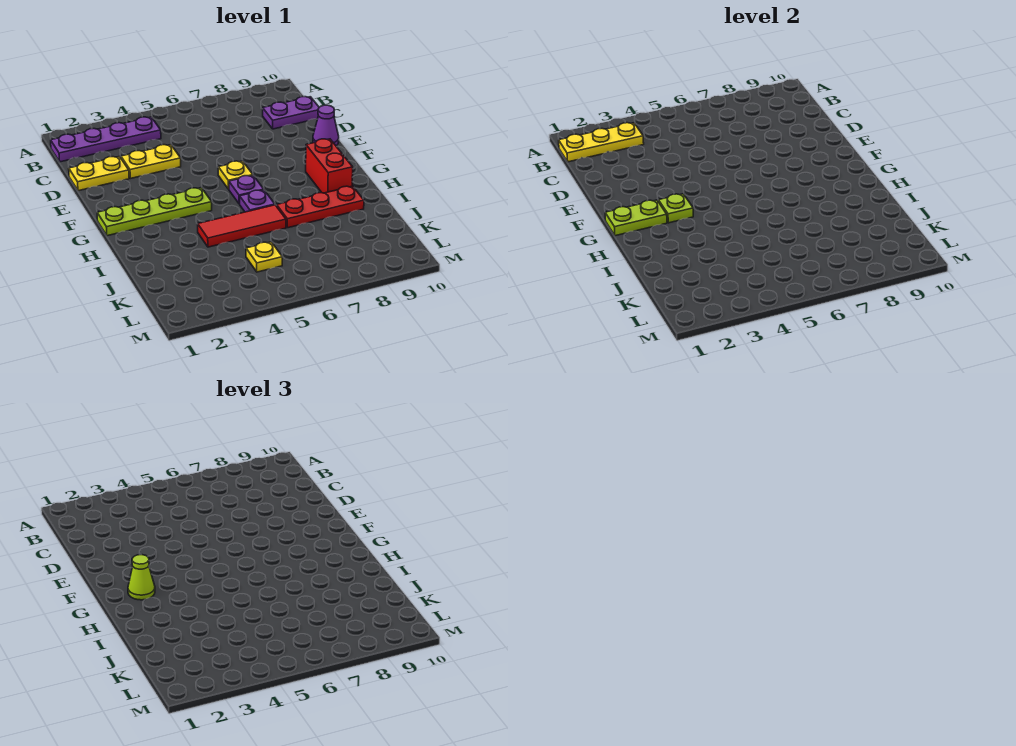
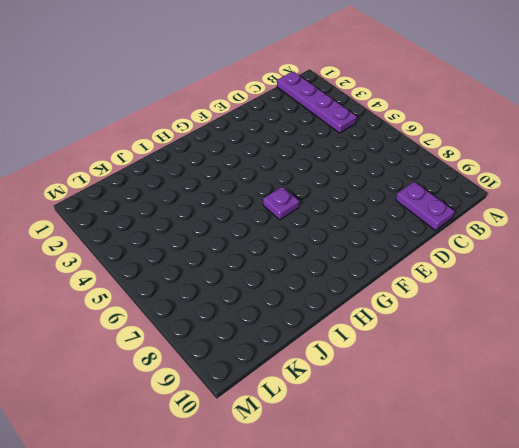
none -> yellow 1x2 plate [69,156,129,191]
none -> yellow 1x2 plate [121,145,181,178]
none -> purple 1x1 cone [313,105,339,146]

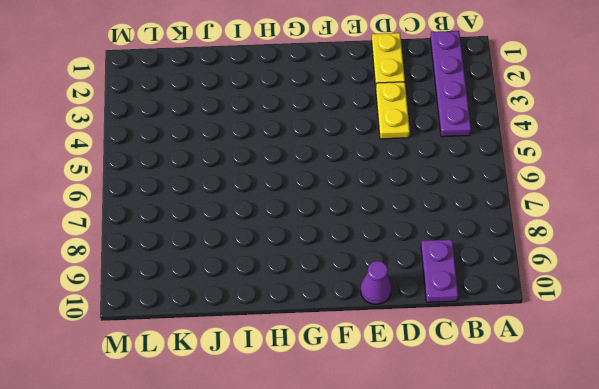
none -> yellow 1x1 plate [218,161,253,189]
none -> lime 1x4 plate [97,188,212,236]
none -> purple 1x1 plate [229,175,264,204]

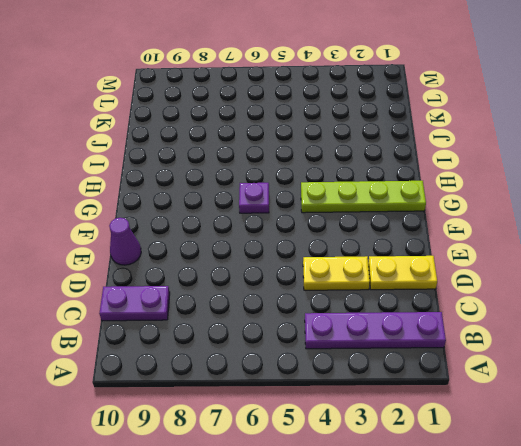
none -> yellow 1x1 plate [218,161,253,189]
none -> red 1x2 brick [306,139,353,193]
none -> purple 1x1 plate [240,190,275,212]

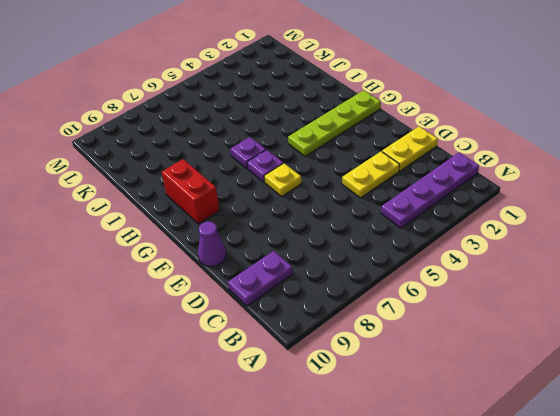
none -> red 1x3 tile [198,205,286,247]
none -> red 1x3 plate [277,186,364,228]
none -> yellow 1x1 plate [246,242,282,272]

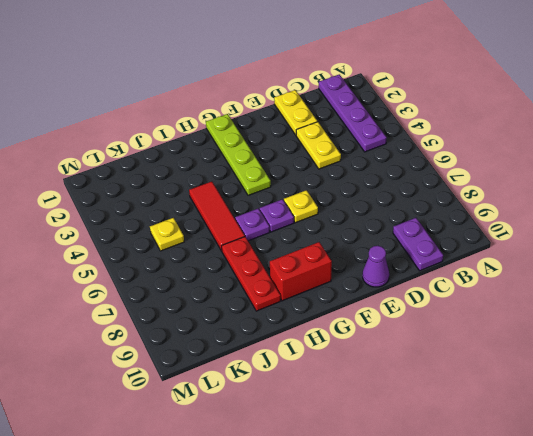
none -> yellow 1x3 plate [559,123,644,162]
none -> lime 1x2 plate [605,200,667,236]
none -> lime 1x1 plate [658,194,693,223]

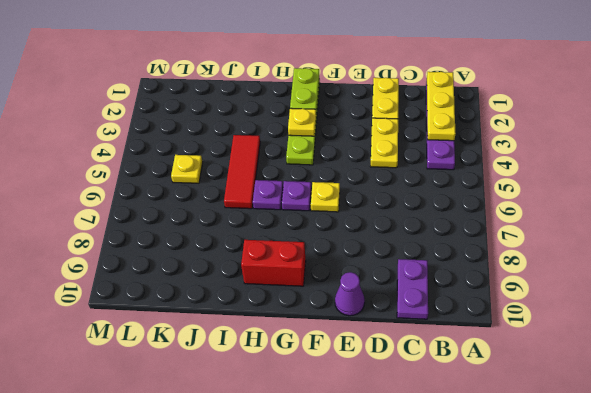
yellow 1x1 plate [288,108,316,136] -> lime 1x1 plate [658,194,693,223]
none -> red 1x3 plate [277,186,364,228]
none -> lime 1x1 cone [128,555,155,600]

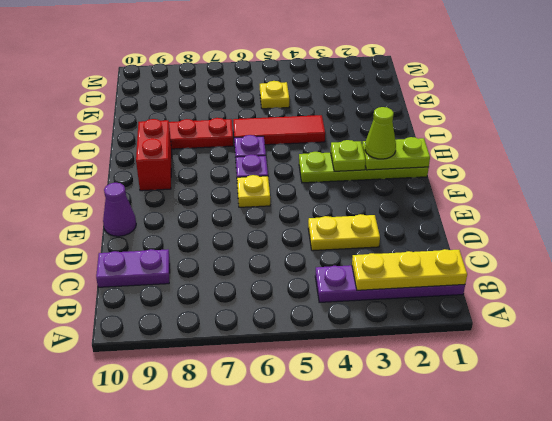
none -> yellow 1x2 plate [69,156,129,191]

